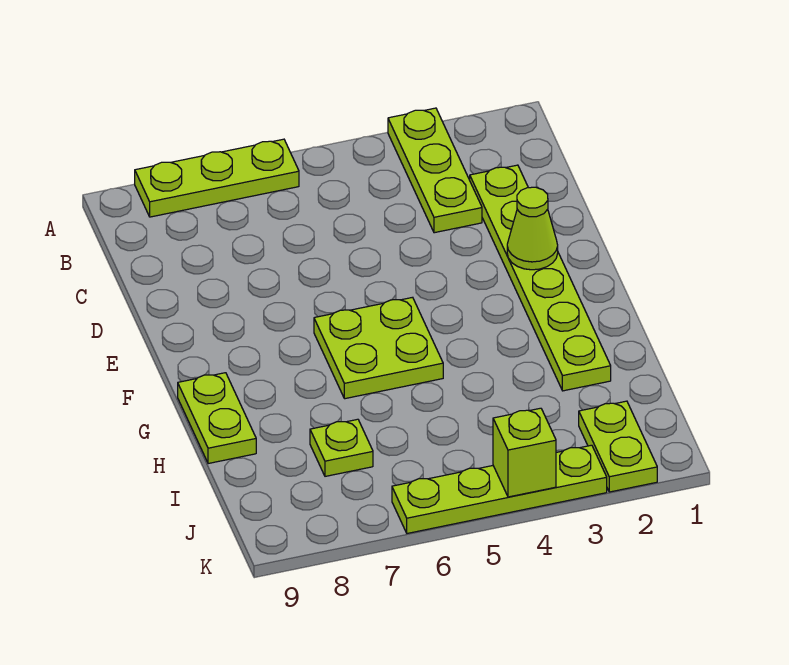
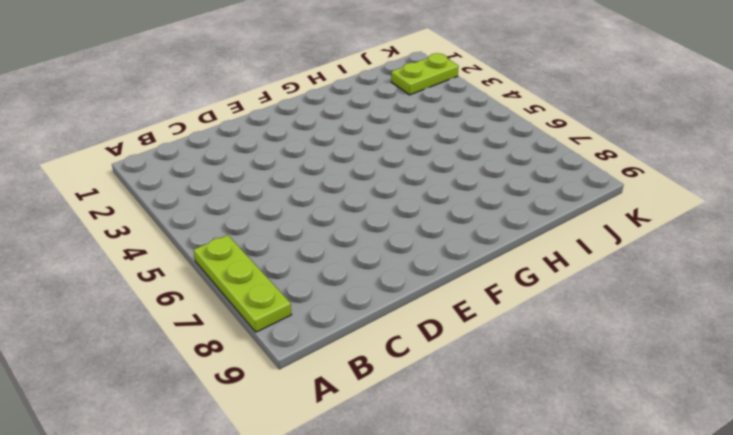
none -> lime 1x3 plate [388,108,482,233]
none -> lime 1x6 plate [470,165,611,391]

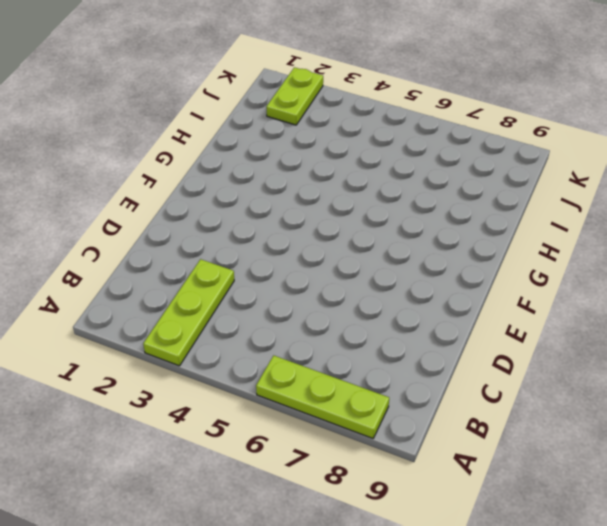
none -> lime 1x6 plate [470,165,611,391]
none -> lime 2x2 plate [314,297,443,399]

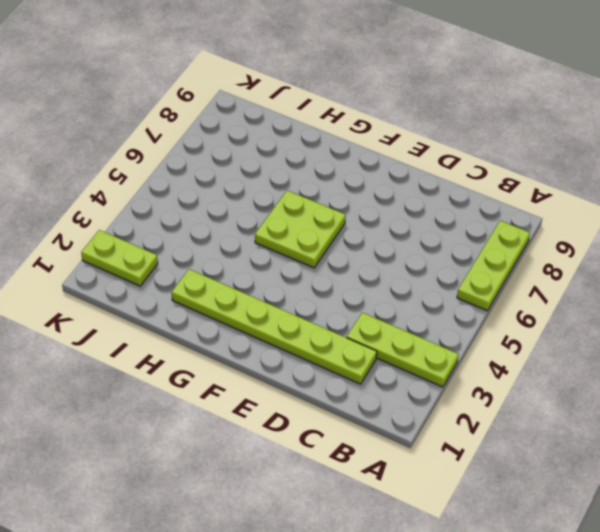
none -> lime 1x2 plate [178,373,256,464]
none -> lime 1x1 plate [310,419,373,476]

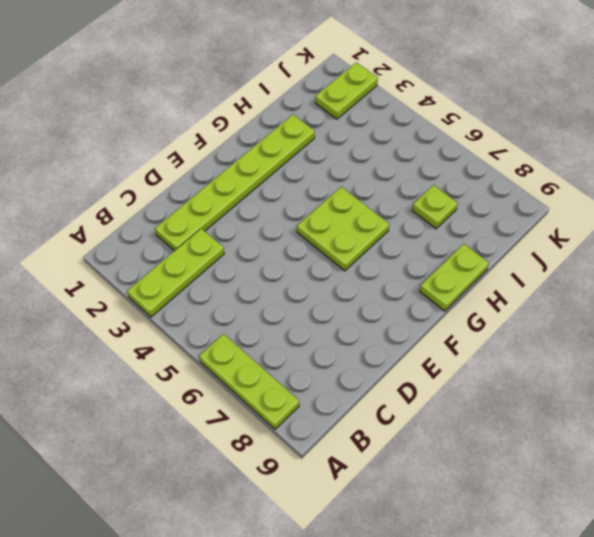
none -> lime 1x4 plate [392,445,607,533]
none -> lime 1x1 cone [507,187,558,270]

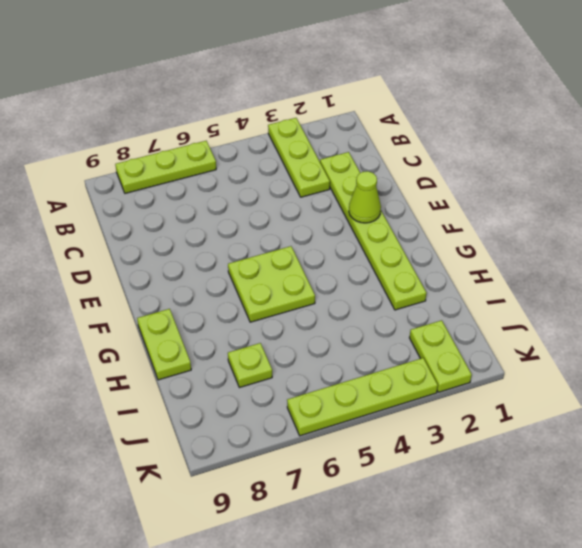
none -> lime 1x1 brick [493,408,556,497]

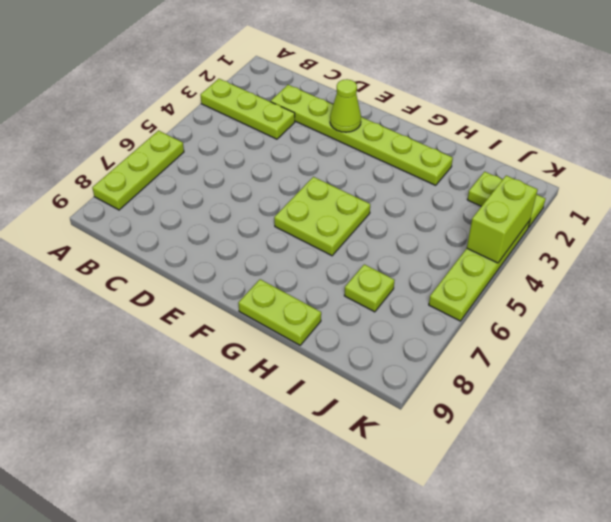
lime 1x2 brick [467,176,538,263] -> lime 1x1 brick [493,408,556,497]

